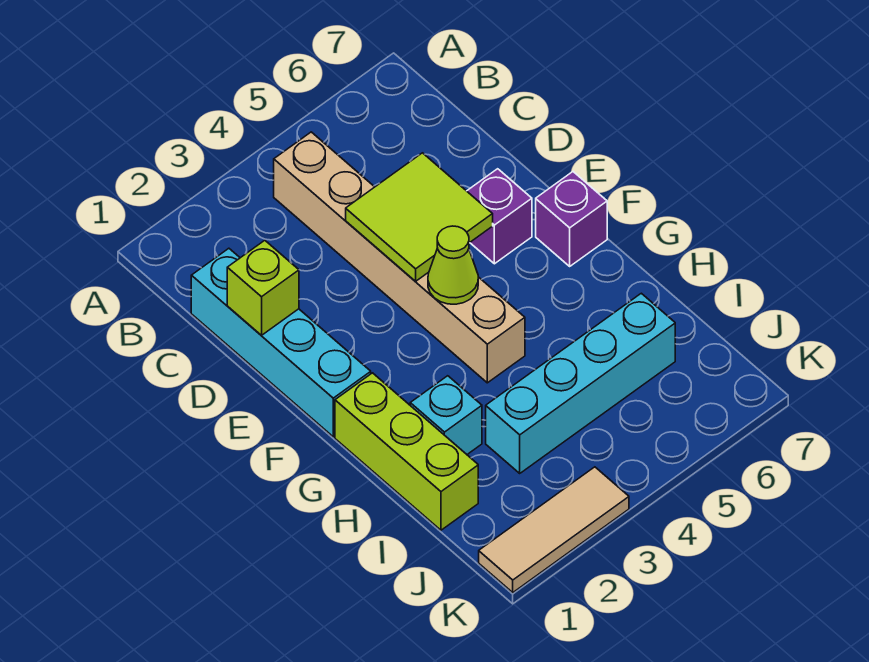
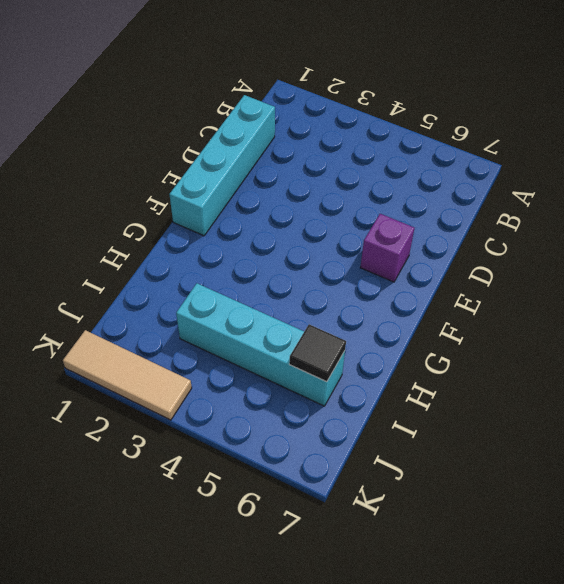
black 1x1 tile [289,324,346,382] -> none
none -> tan 1x6 brick [274,132,525,383]
none -> purple 1x1 brick [536,172,607,266]

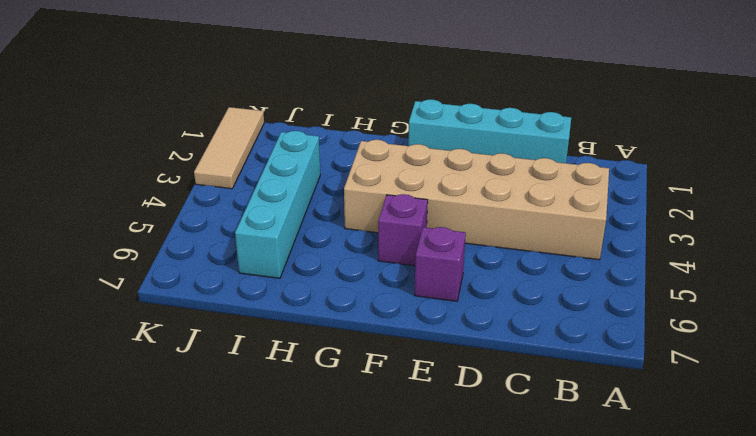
tan 2x6 brick [344,140,609,260] -> tan 1x6 brick [274,132,525,383]
purple 1x1 brick [378,194,428,266] -> purple 1x1 brick moved to [536,172,607,266]
none -> lime 1x3 brick [335,373,478,530]
none -> cyan 1x1 brick [410,376,482,454]

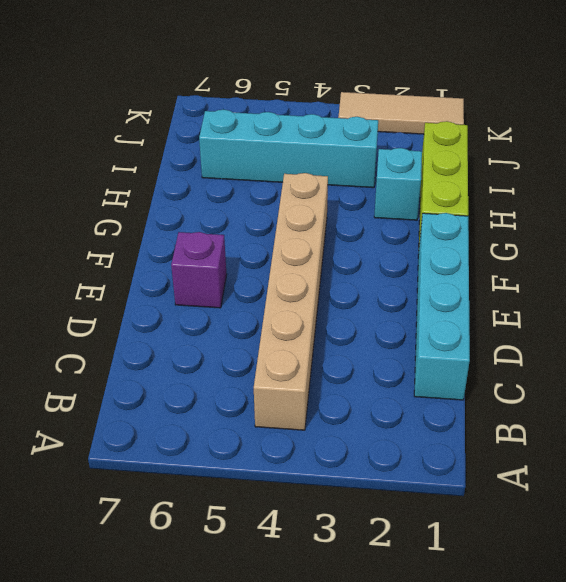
none -> purple 1x1 brick [536,172,607,266]
none -> lime 1x1 brick [227,240,299,335]

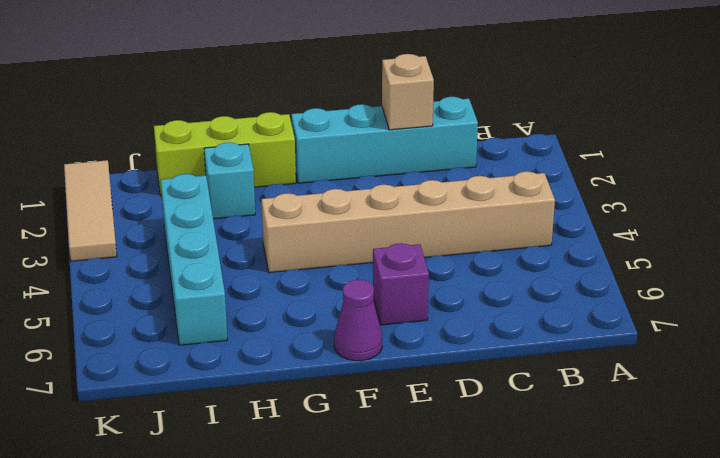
tan 1x1 brick [382,54,434,130] -> lime 1x1 brick [227,240,299,335]
purple 1x1 cone [334,280,382,361] -> purple 1x1 brick [536,172,607,266]
none -> lime 2x2 tile [346,153,493,281]
none -> lime 1x1 cone [428,226,478,304]

